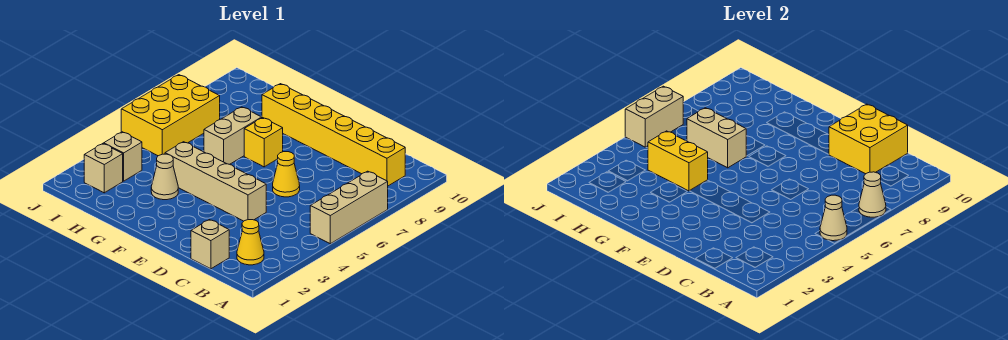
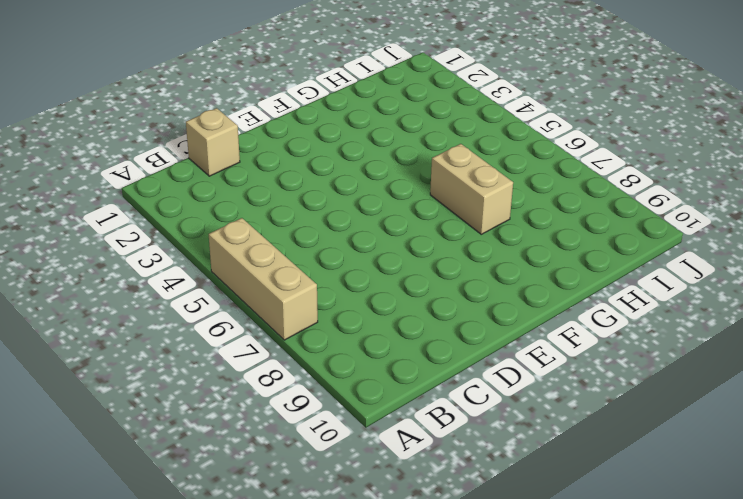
none -> yellow 1x1 cone [237,220,264,265]
none -> yellow 1x6 brick [262,84,405,186]
none -> tan 1x4 brick [165,142,266,221]

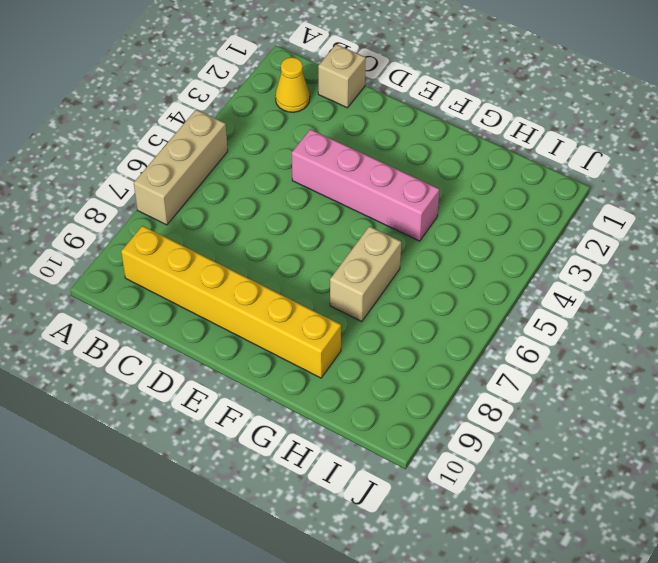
pink 1x4 brick [292,129,440,241] -> tan 1x4 brick [165,142,266,221]
none -> yellow 1x1 cone [273,152,300,197]
none -> yellow 1x1 brick [244,118,283,167]
none -> tan 1x1 cone [151,154,178,200]

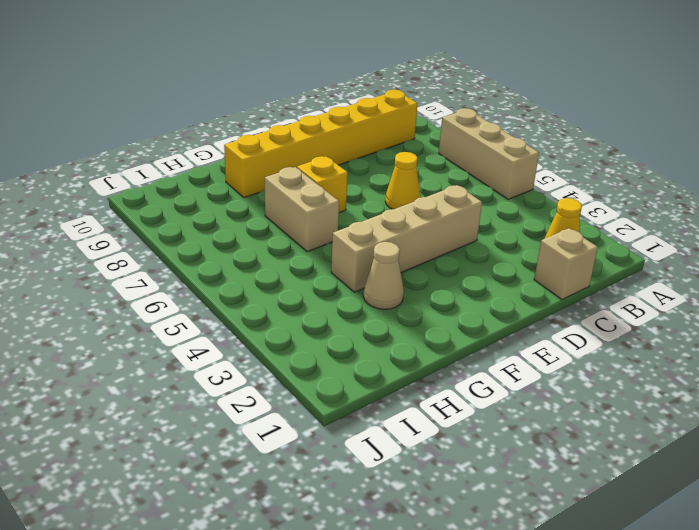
none -> tan 1x1 brick [84,144,123,193]
none -> tan 1x1 brick [104,132,142,181]
none -> yellow 2x3 brick [121,75,220,156]

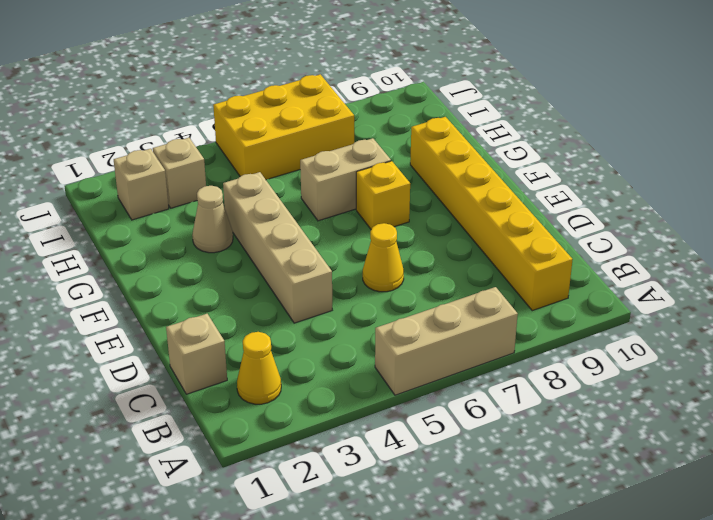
none -> tan 1x1 cone [820,195,847,241]
none -> tan 1x1 cone [859,172,886,217]
none -> yellow 2x2 brick [829,104,908,174]

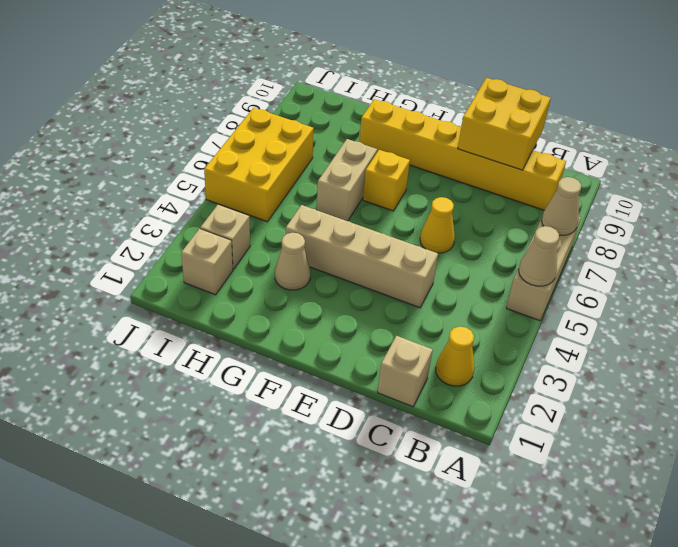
none -> yellow 1x2 brick [648,131,708,191]
none -> tan 1x2 brick [687,108,746,168]
none -> tan 1x2 brick [625,86,683,147]

